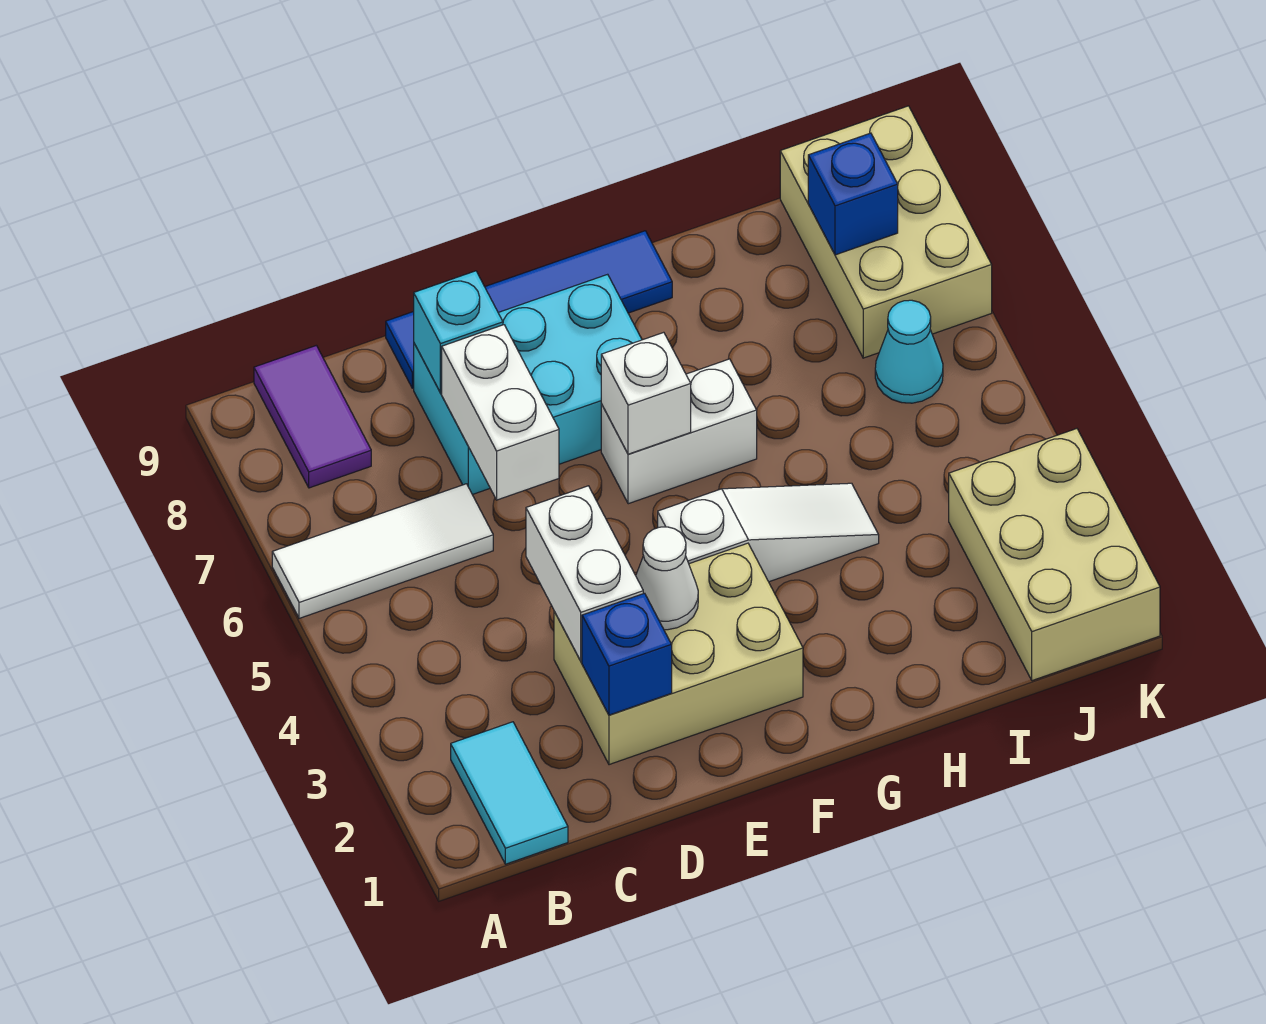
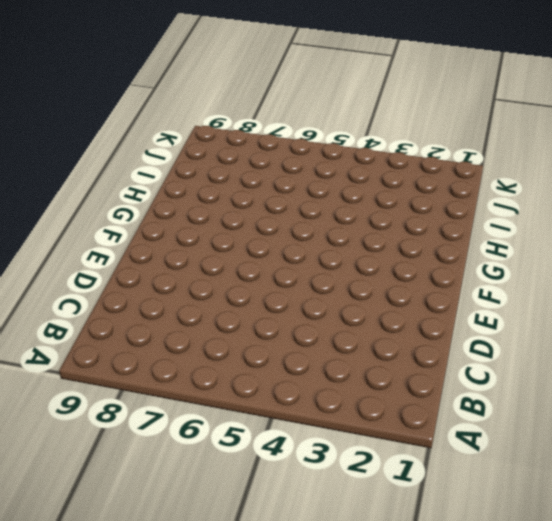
none -> white 1x3 tile [272,484,493,618]
none -> cyan 1x2 tile [451,722,568,864]
none -> purple 1x2 tile [254,346,371,488]

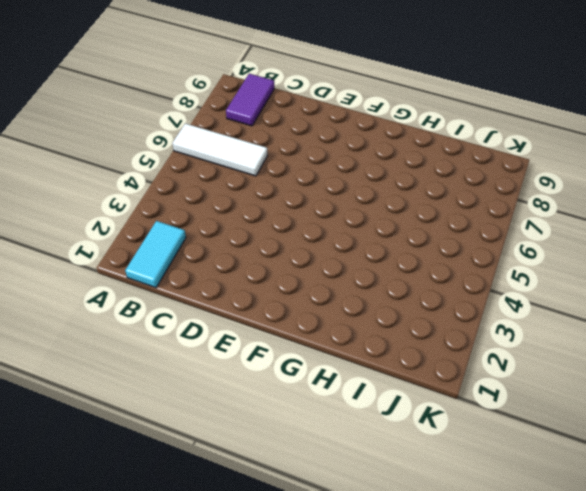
none -> tan 2x3 brick [554,543,803,765]
none -> cyan 2x3 brick [414,274,642,495]
none -> blue 1x4 tile [386,231,672,388]

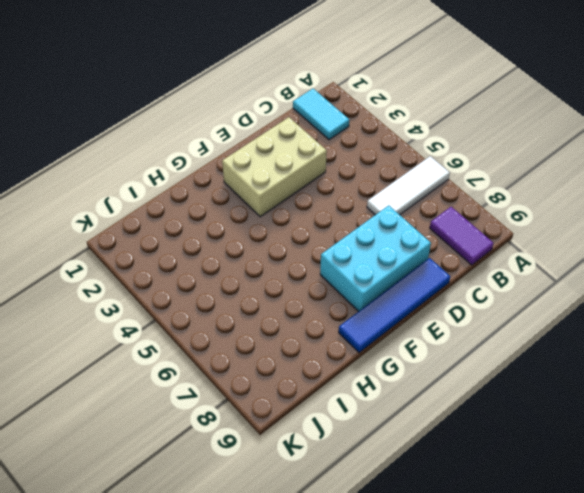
none -> white 1x3 slope [658,483,879,582]
none -> white 1x2 brick [601,359,757,504]
none -> tan 2x3 brick [949,429,1160,681]

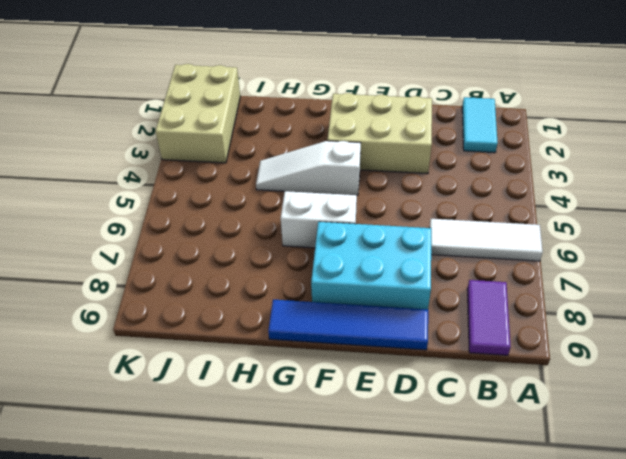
none -> cyan 1x1 cone [875,300,943,403]
none -> tan 2x3 brick [780,106,992,358]
none -> blue 1x1 brick [582,593,672,715]

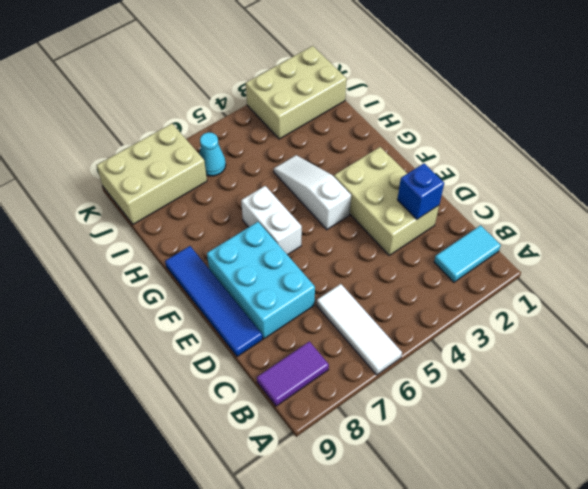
none -> white 1x2 brick [526,486,643,661]
none -> white 1x2 brick [442,325,559,500]
none -> cyan 1x1 brick [414,271,503,393]

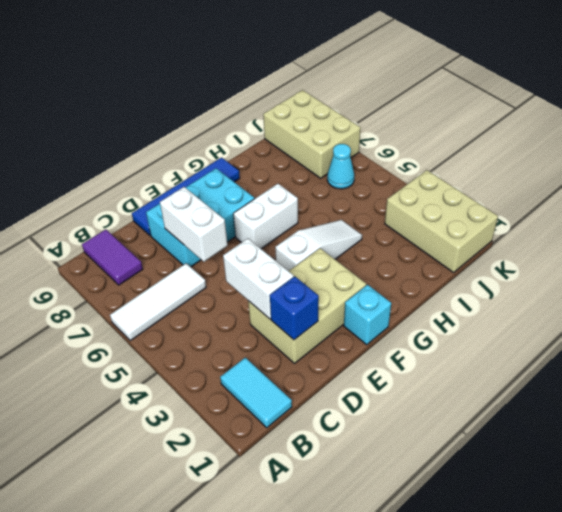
cyan 1x1 brick [344,285,391,345] -> cyan 1x1 brick moved to [414,271,503,393]
none -> white 1x1 cone [636,527,698,630]
none -> white 1x1 brick [601,332,691,454]
none -> blue 1x1 brick [808,133,898,255]

